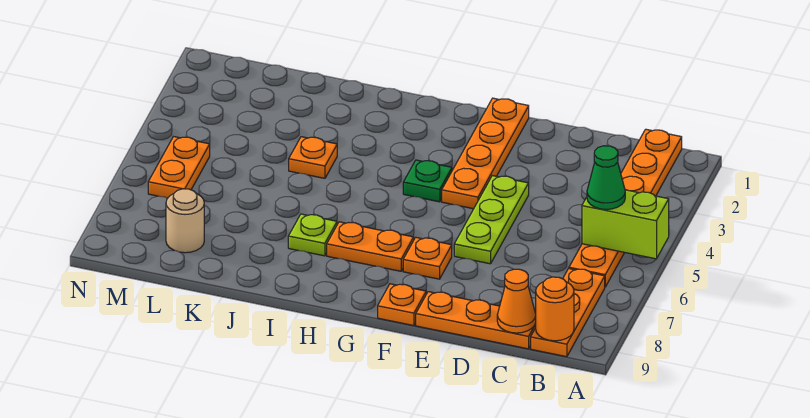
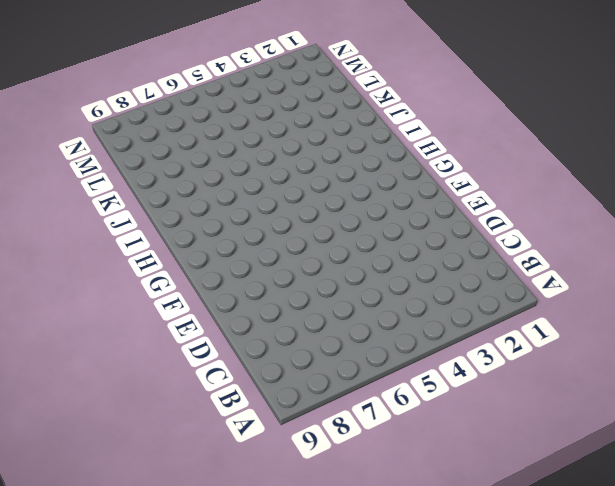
none -> orange 1x6 plate [569,129,682,287]
none -> orange 1x3 plate [531,269,605,357]
none -> orange 1x3 plate [416,292,536,349]

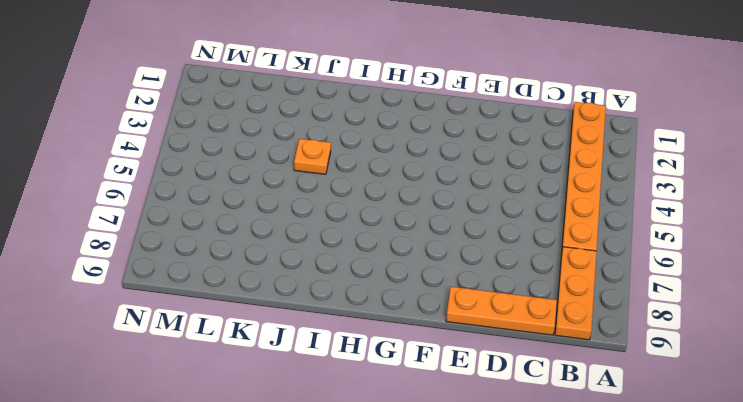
none -> lime 1x3 plate [454,176,529,264]
none -> orange 1x4 plate [442,98,529,209]
none -> orange 1x1 plate [403,237,452,279]

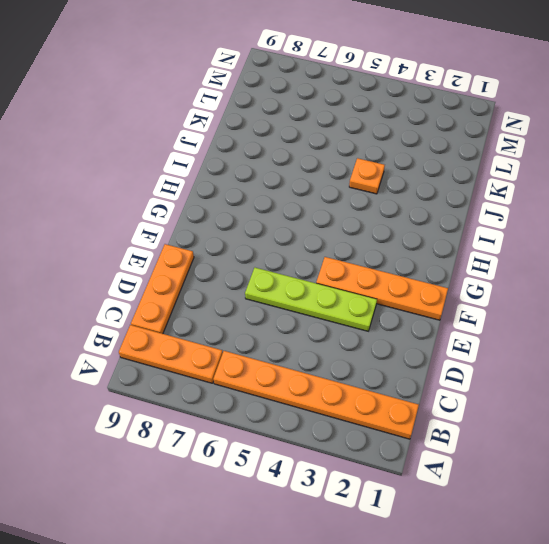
lime 1x4 plate [245,268,377,331] -> lime 1x3 plate [454,176,529,264]
none -> orange 1x1 plate [403,237,452,279]
none -> orange 1x1 plate [378,284,426,326]
none -> green 1x1 plate [403,160,452,202]

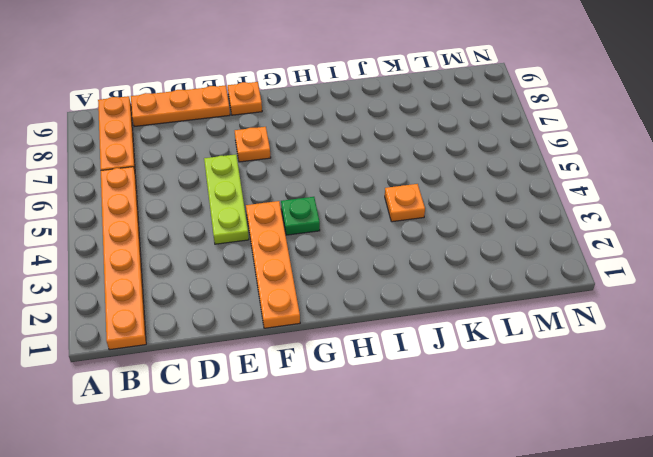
none -> orange 1x2 plate [327,222,414,271]
none -> lime 1x1 plate [288,214,337,256]
none -> tan 1x1 round brick [166,189,204,253]

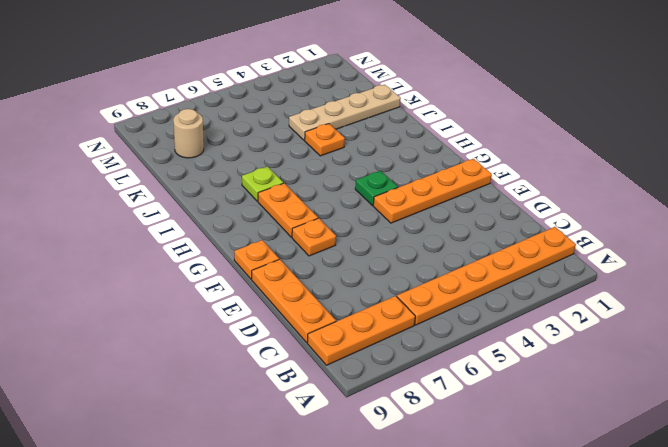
tan 1x4 plate [289,85,401,140] -> none
none -> lime 1x3 plate [454,176,529,264]
none -> orange 1x2 plate [148,137,210,198]
none -> lime 1x2 brick [582,190,669,259]

